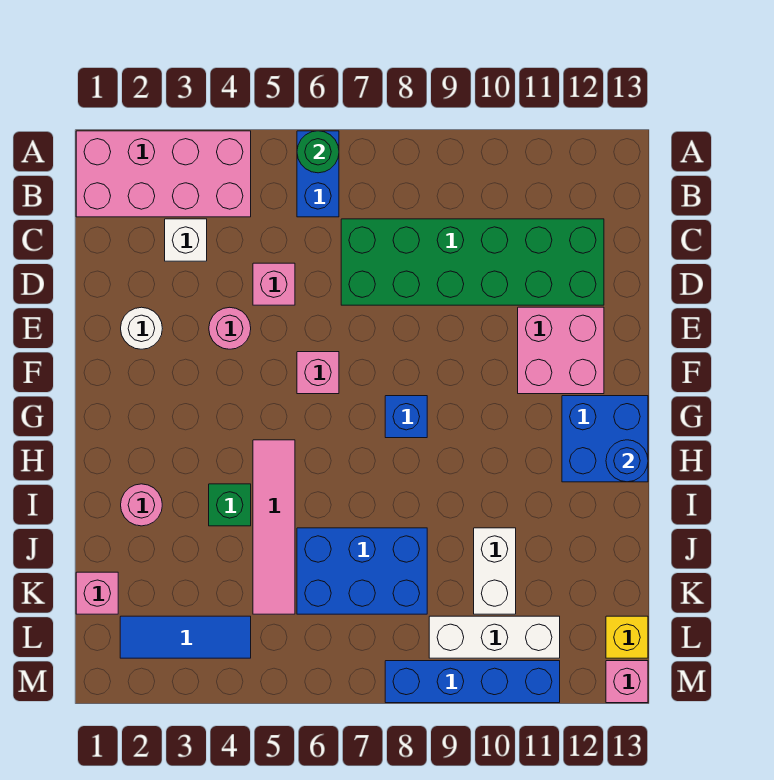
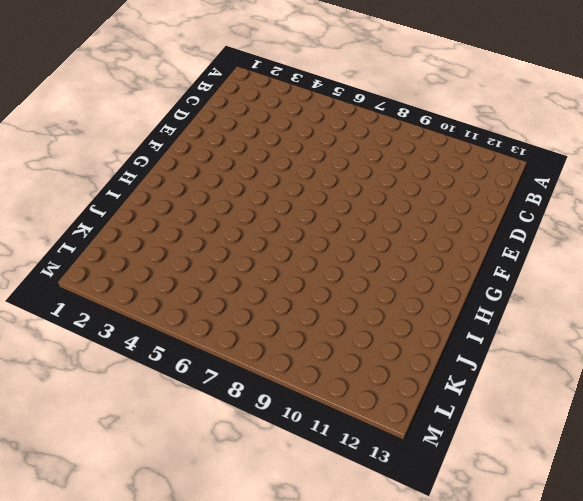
none -> pink 2x4 brick [76,131,251,217]
none -> blue 1x2 brick [297,131,339,217]
none -> white 1x1 brick [165,219,207,261]

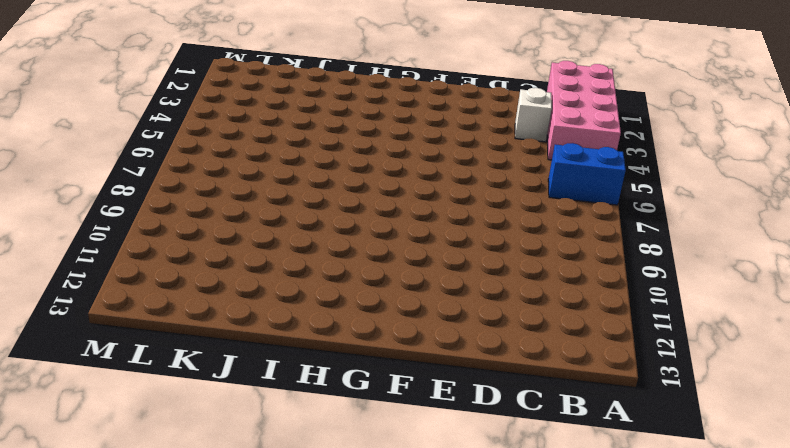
none -> green 2x6 brick [341,219,604,305]
none -> pink 1x1 brick [253,263,295,305]
none -> white 1x1 round brick [121,307,162,349]

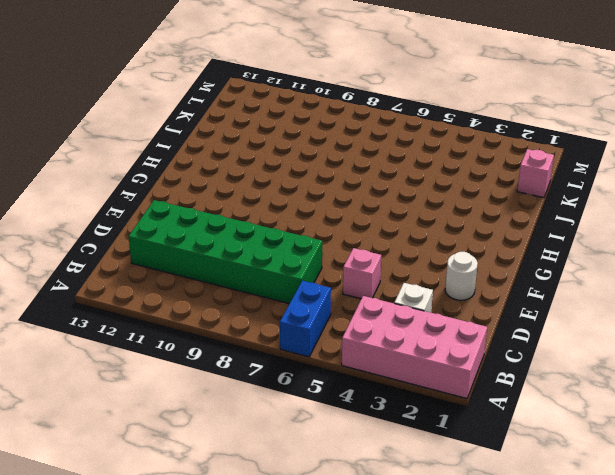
none -> pink 1x1 round brick [209,307,251,349]
none -> pink 2x2 brick [518,307,604,394]
none -> pink 1x1 brick [297,352,339,394]

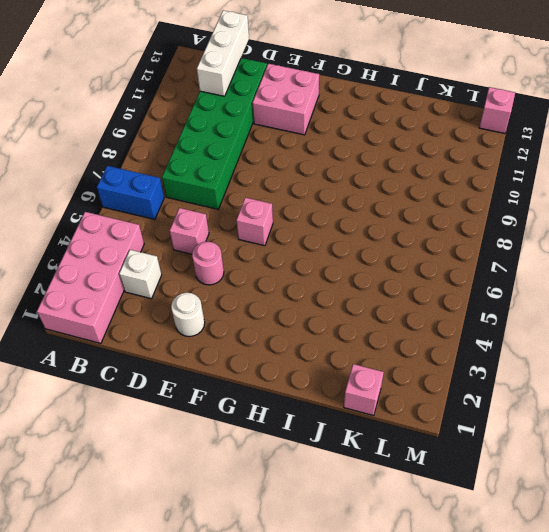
white 1x3 brick [197,10,249,96] -> white 1x3 brick moved to [429,616,560,658]
none -> blue 1x1 brick [385,396,427,438]
none -> blue 2x2 brick [562,396,648,482]
none -> pink 1x4 tile [253,440,295,614]

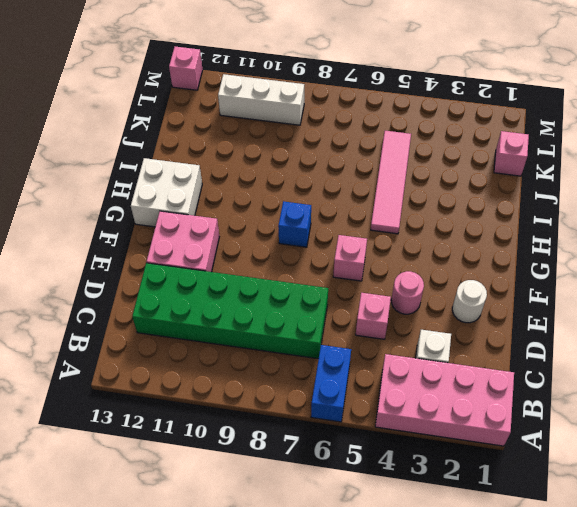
white 2x2 brick [131,158,202,227] -> blue 2x2 brick [562,396,648,482]
none -> pink 1x1 round brick [121,484,162,526]
none -> green 1x1 brick [209,484,251,526]
none -> blue 2x3 brick [297,528,427,614]

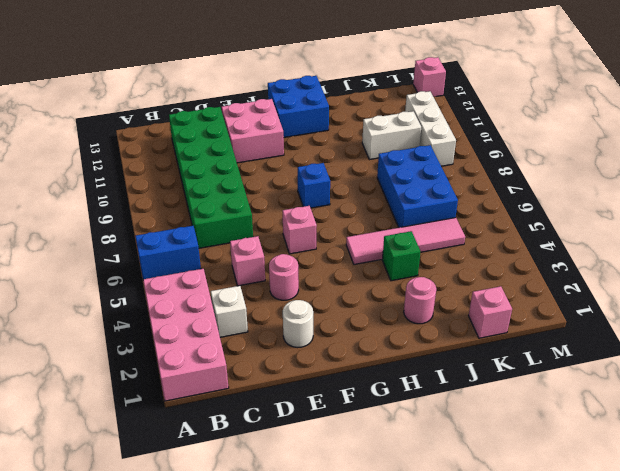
none -> blue 1x3 tile [120,616,251,658]
none -> yellow 1x1 brick [606,616,648,658]
none -> blue 1x4 brick [385,661,560,703]

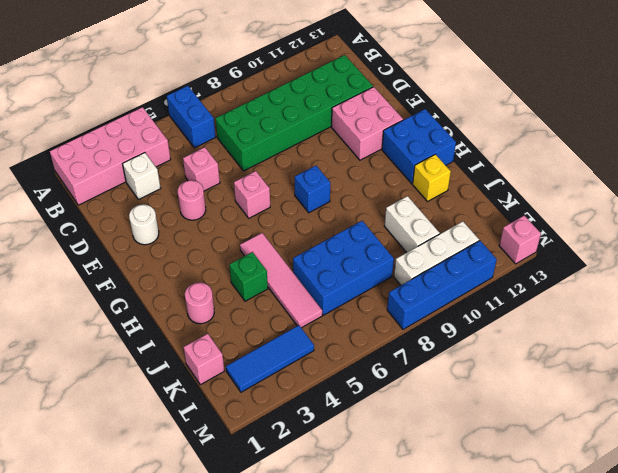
yellow 1x1 brick [413,154,451,201] -> yellow 1x1 brick moved to [606,616,648,658]
none -> green 1x1 round brick [297,131,339,173]
none -> blue 1x1 round brick [606,440,648,482]

